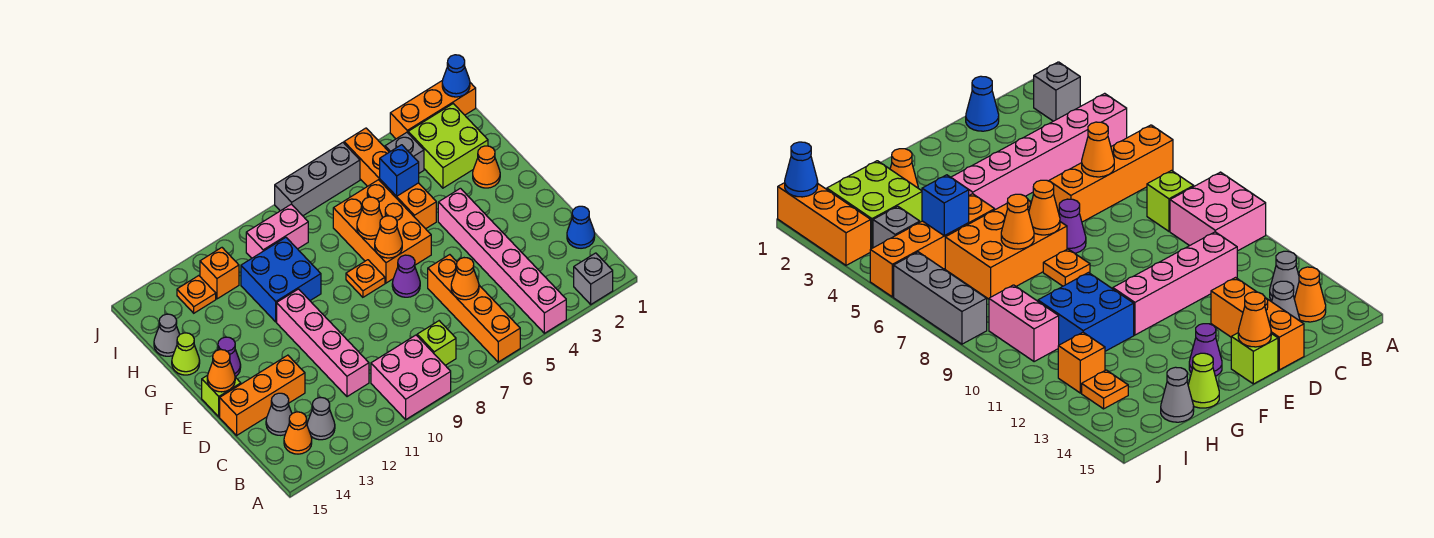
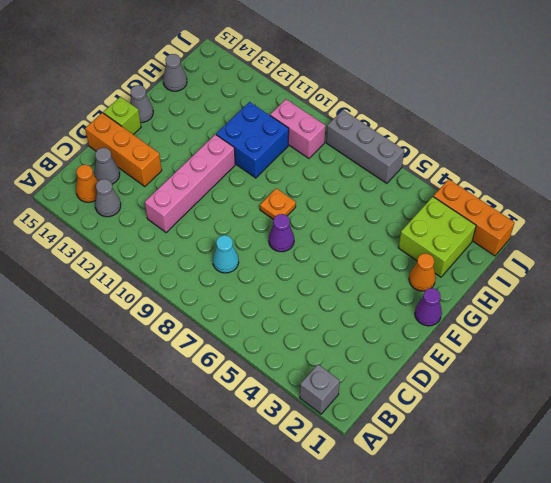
cyan 1x1 cone [213,235,239,273] -> none
purple 1x1 cone [415,288,442,326] -> purple 1x1 cone moved to [218,337,241,377]
grey 1x1 cone [130,85,153,123] -> none
none -> pink 1x6 brick [438,188,566,333]
none -> orange 1x4 brick [428,255,520,362]
none -> pink 2x2 brick [371,335,451,419]
none -> lime 1x1 brick [417,321,456,365]

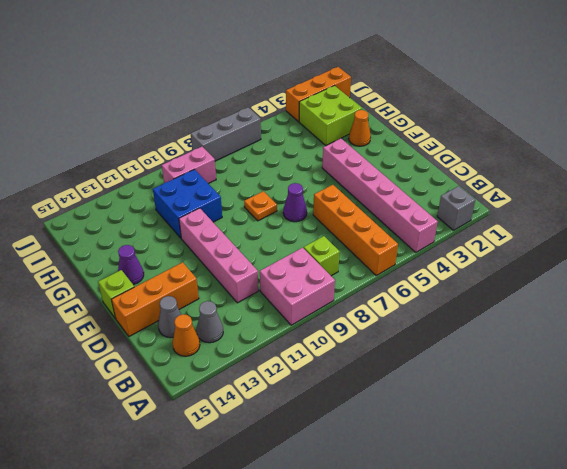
none -> blue 1x1 cone [567,206,595,248]
none -> orange 2x3 brick [333,180,431,283]
none -> orange 1x4 brick [344,128,436,229]
none -> lime 1x1 cone [172,333,200,375]

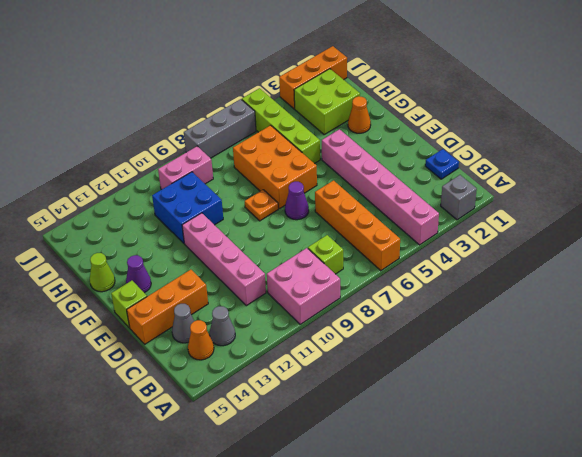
blue 1x1 plate [425,149,459,179] -> blue 1x1 cone [567,206,595,248]
lime 1x4 brick [242,88,320,164] -> orange 1x4 brick [344,128,436,229]
none -> grey 1x1 cone [154,314,180,356]
none -> grey 1x1 brick [385,132,424,173]
none -> orange 1x1 brick [200,248,239,299]
none -> orange 1x1 plate [177,276,216,313]

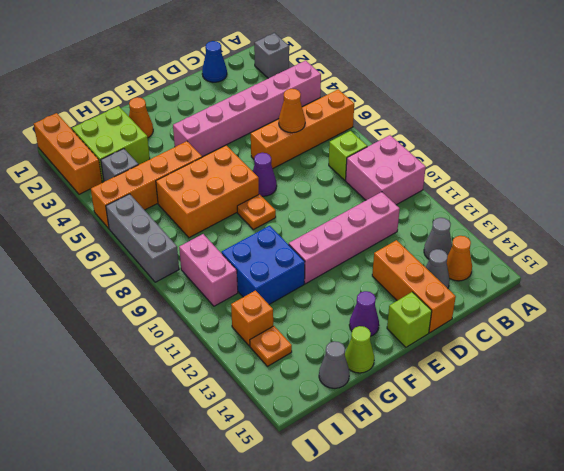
none -> orange 1x1 cone [207,350,235,392]
none -> orange 1x1 cone [375,216,402,258]
none -> orange 1x1 cone [357,197,383,239]
none -> blue 1x1 brick [380,145,419,196]

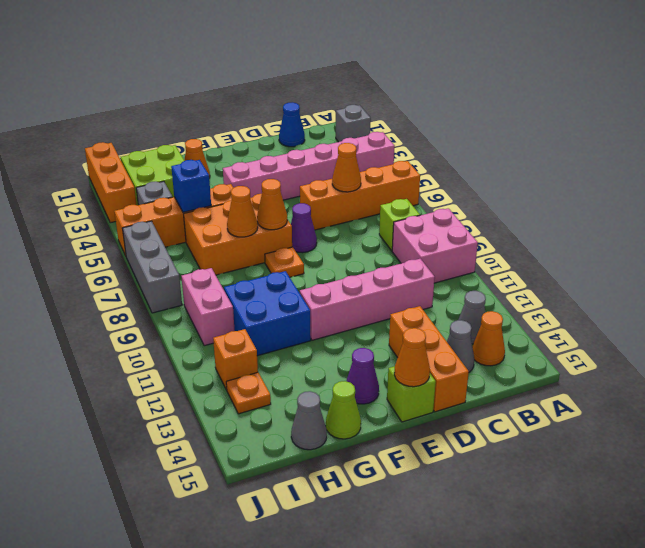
none -> blue 1x1 cone [442,55,470,97]

